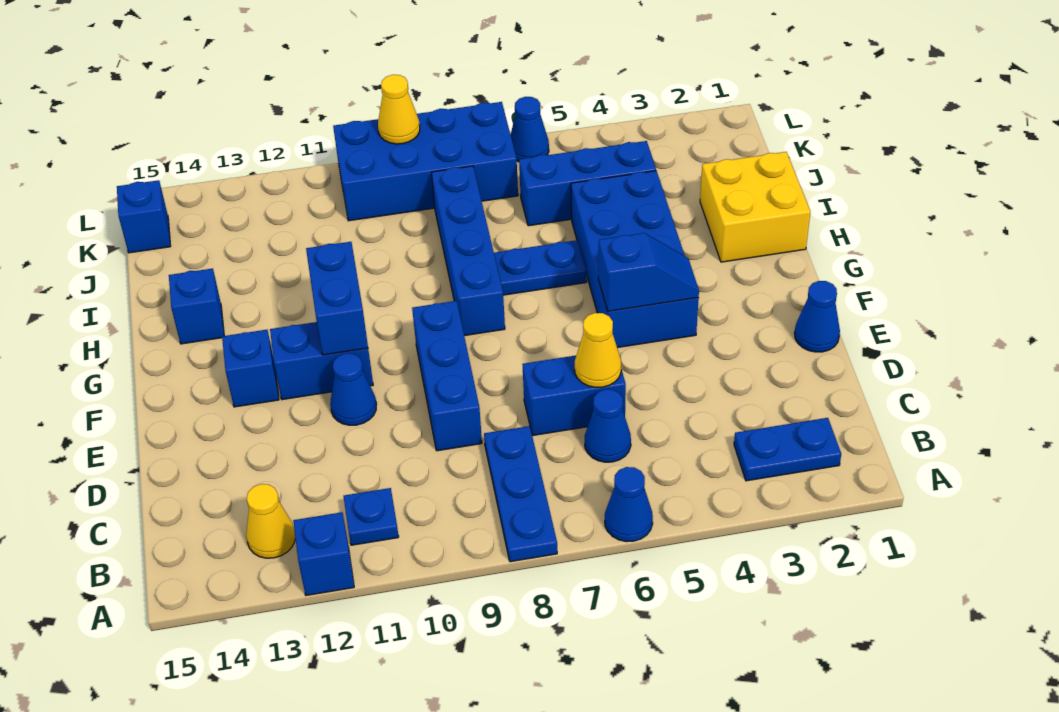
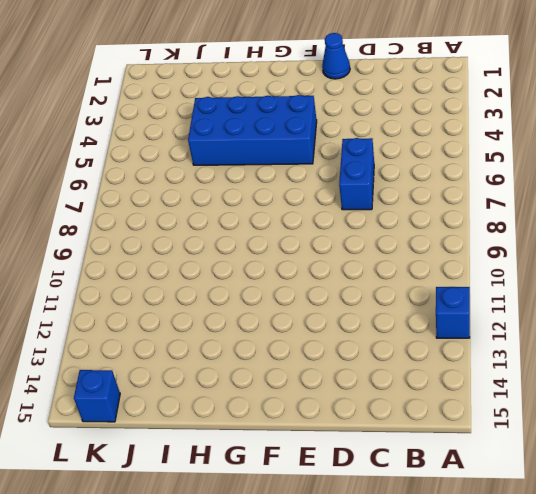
none -> blue 1x1 cone [605,467,653,542]
none -> blue 1x3 plate [484,426,557,562]
none -> blue 1x2 plate [734,418,841,481]

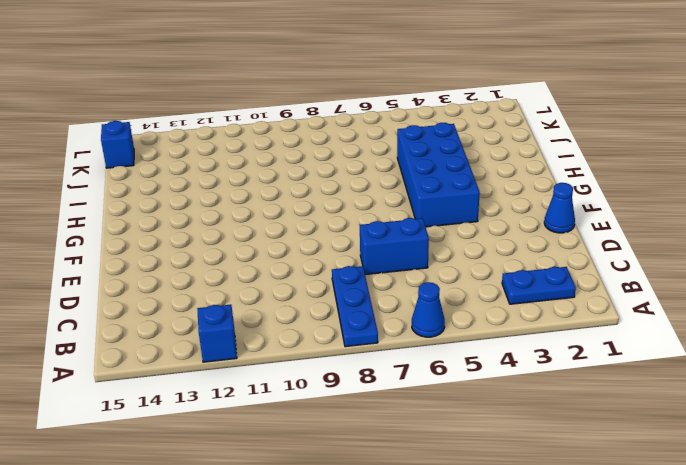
none -> blue 1x1 plate [343,488,399,545]
none -> yellow 1x1 cone [246,484,295,558]
none -> blue 1x1 cone [585,389,631,462]

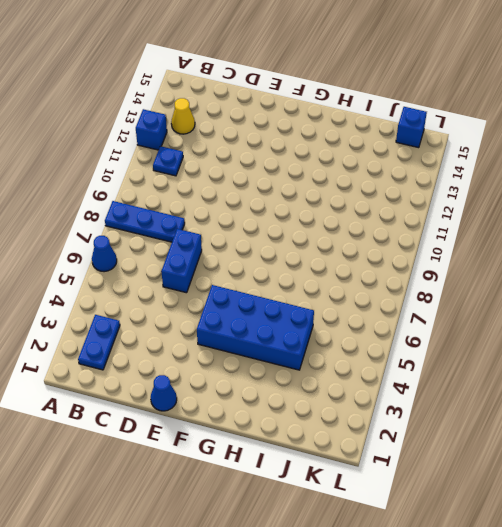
none -> blue 1x1 cone [585,389,631,462]
none -> blue 1x3 brick [412,301,482,451]
none -> blue 1x1 cone [330,353,377,425]

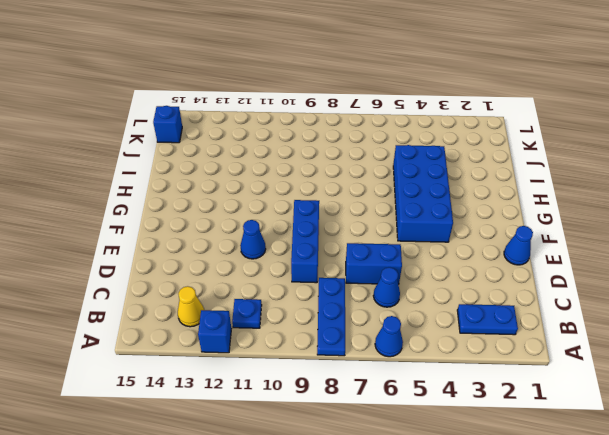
none -> blue 1x2 brick [270,322,373,400]
none -> blue 1x1 brick [222,330,279,407]
none -> blue 1x4 brick [432,166,505,336]

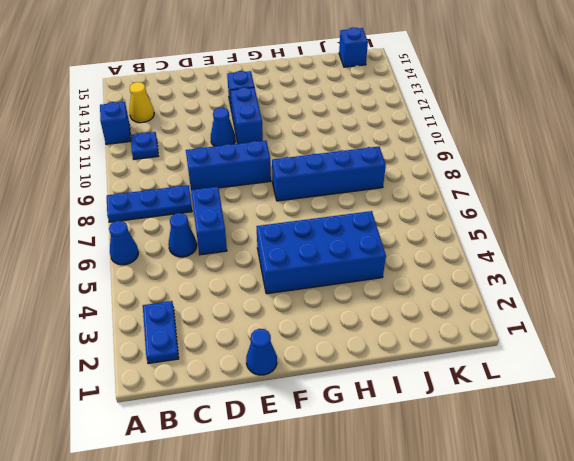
none -> yellow 2x2 brick [700,152,810,262]
none -> blue 1x2 plate [494,240,587,295]
none -> blue 1x1 brick [169,268,224,344]

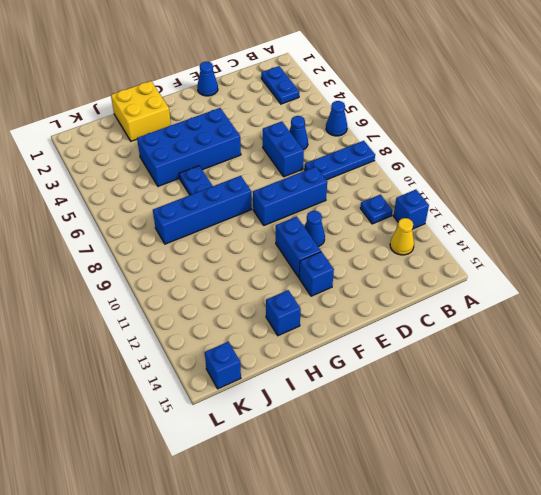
none -> blue 1x3 brick [519,141,656,226]
none -> blue 2x4 brick [333,102,518,221]
none -> blue 1x1 cone [511,97,549,162]

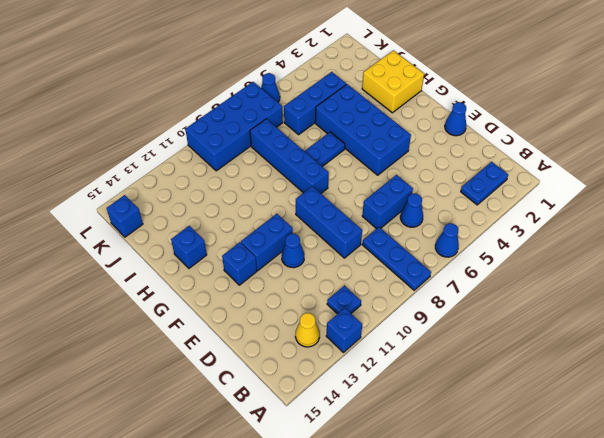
none -> yellow 1x1 cone [575,313,621,387]
none -> blue 1x2 slope [598,233,699,311]
none -> blue 1x2 brick [306,242,368,355]

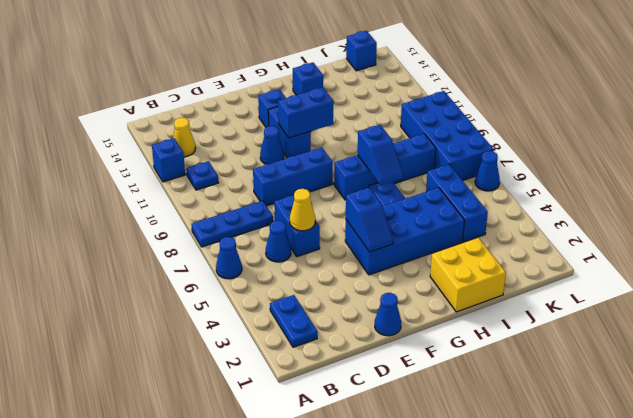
blue 1x2 slope [358,125,403,185] -> none
none -> yellow 1x1 cone [378,75,420,144]

